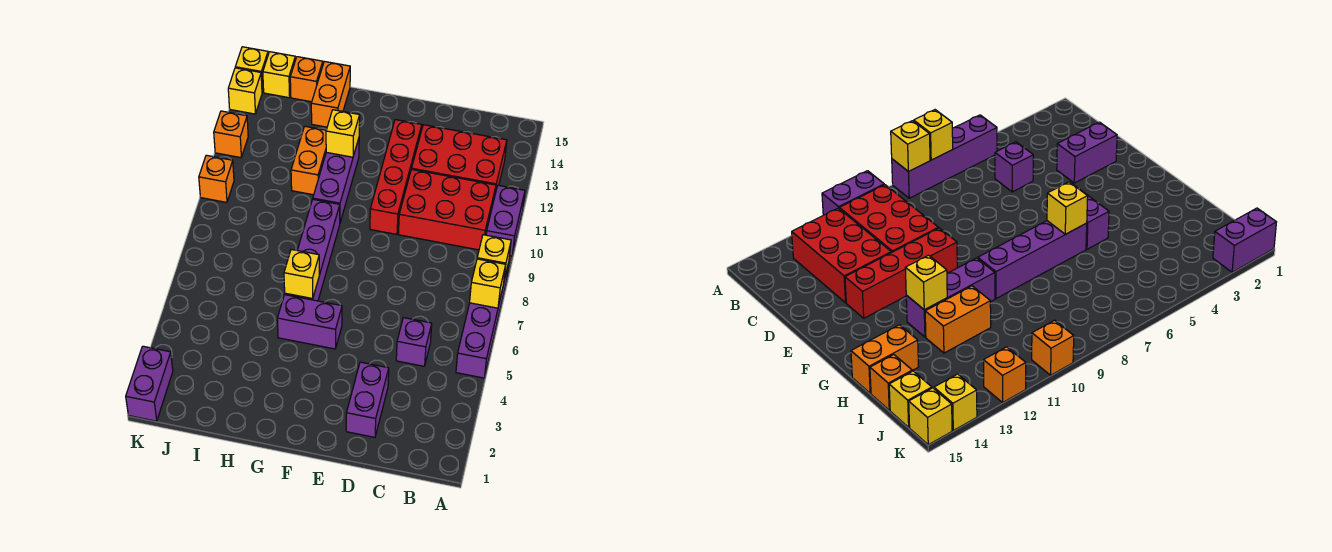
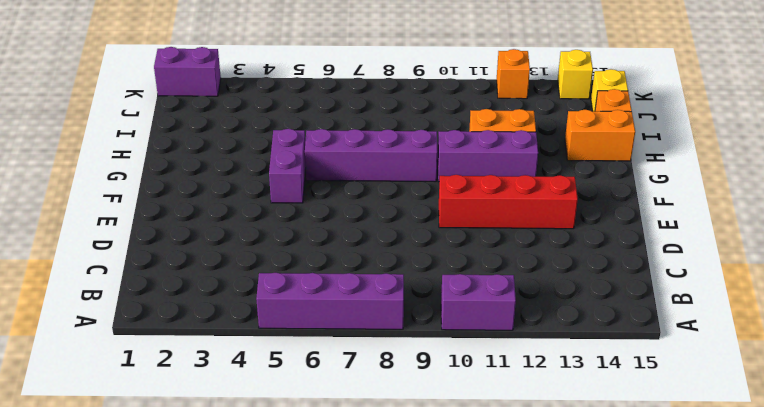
none -> red 2x3 brick [398,169,496,250]
none -> red 2x3 brick [412,125,507,192]
none -> purple 1x1 brick [396,318,432,366]

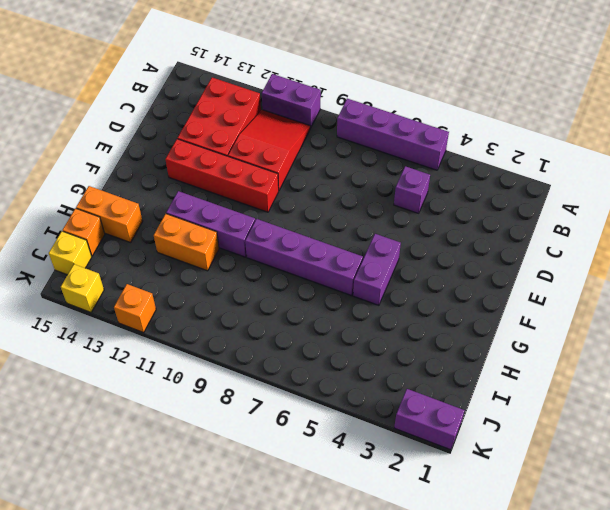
red 2x3 slope [228,110,310,190] -> red 2x3 brick [398,169,496,250]
none -> purple 1x2 brick [346,362,389,437]
none -> orange 1x1 brick [199,155,234,202]
none -> yellow 1x1 brick [235,47,268,92]

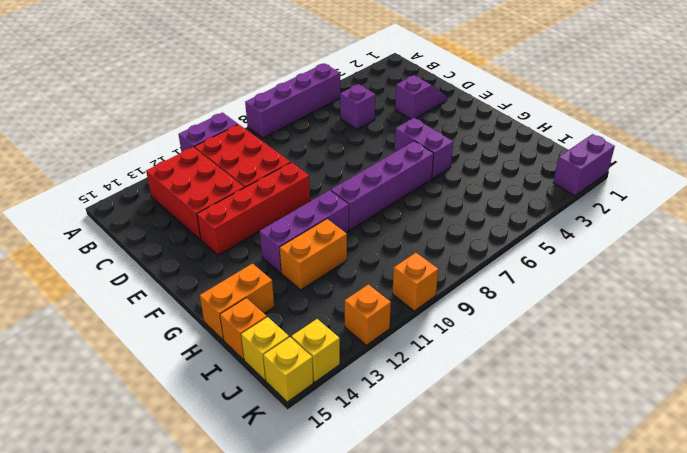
purple 1x2 slope [395,75,447,119] -> purple 1x2 brick [346,362,389,437]
none -> yellow 1x1 brick [470,259,506,308]
none -> yellow 1x1 brick [477,235,511,280]
none -> yellow 1x1 brick [284,249,319,299]

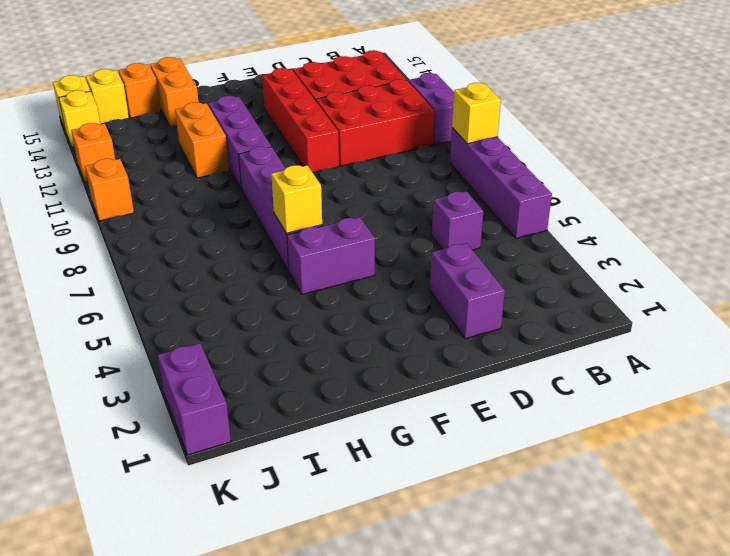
none -> yellow 1x1 brick [470,259,506,308]
none -> yellow 1x1 brick [326,110,360,157]

